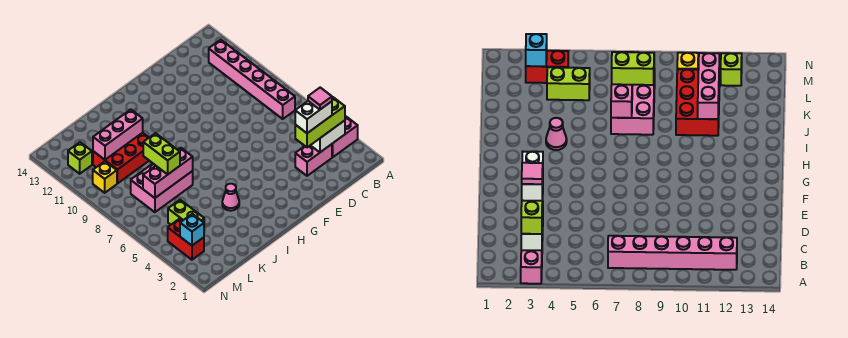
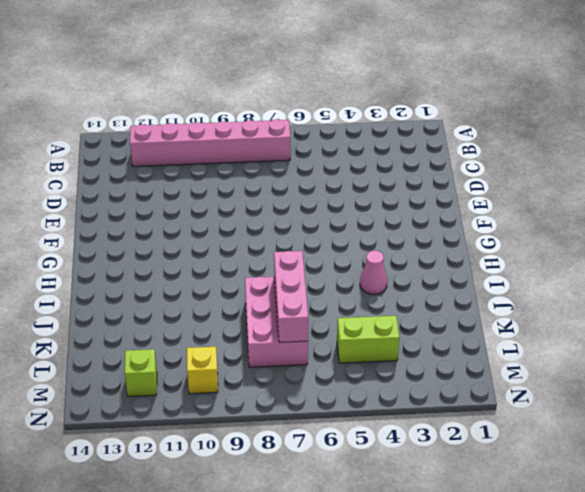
none -> pink 1x2 brick [332,116,358,157]
none -> pink 1x2 brick [295,144,332,176]
none -> red 2x3 brick [93,133,149,184]

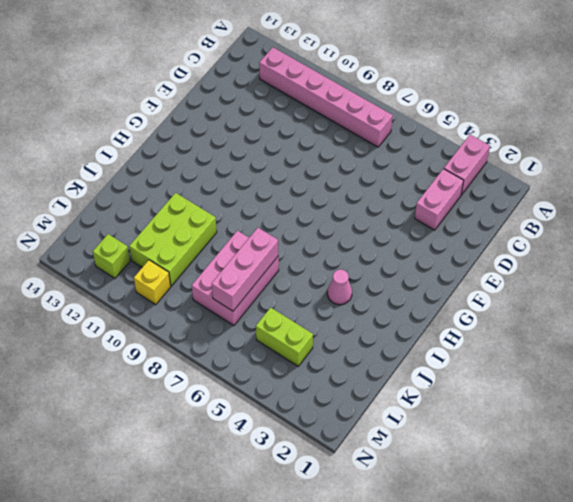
lime 2x3 brick [129,193,217,286] -> red 2x3 brick [93,133,149,184]
none -> red 1x2 brick [168,219,204,260]
none -> white 1x2 brick [311,120,345,152]
none -> pink 1x3 brick [93,110,143,160]

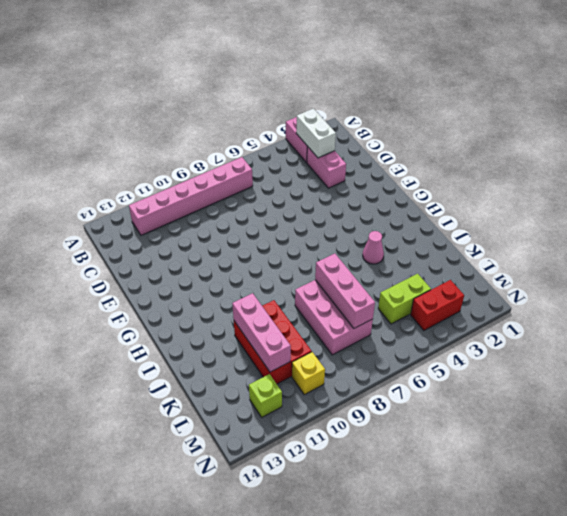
none -> cyan 1x1 brick [180,214,204,246]
none -> lime 1x3 brick [295,97,345,147]
none -> lime 1x2 brick [143,133,180,175]

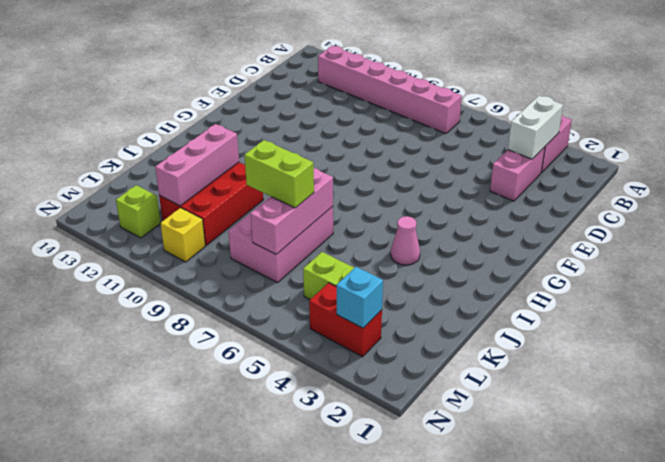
none -> lime 1x3 brick [295,97,345,147]
none -> white 1x2 brick [295,101,332,133]
none -> pink 1x1 tile [308,88,332,110]

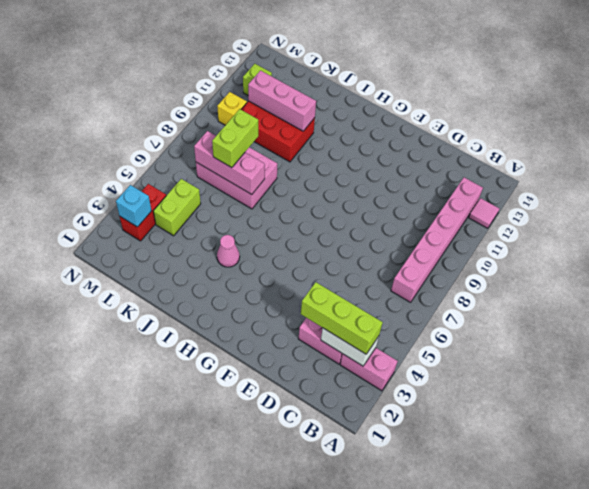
pink 1x1 tile [469,198,499,228] -> pink 1x1 tile moved to [308,88,332,110]
none -> white 1x2 brick [295,101,332,133]

